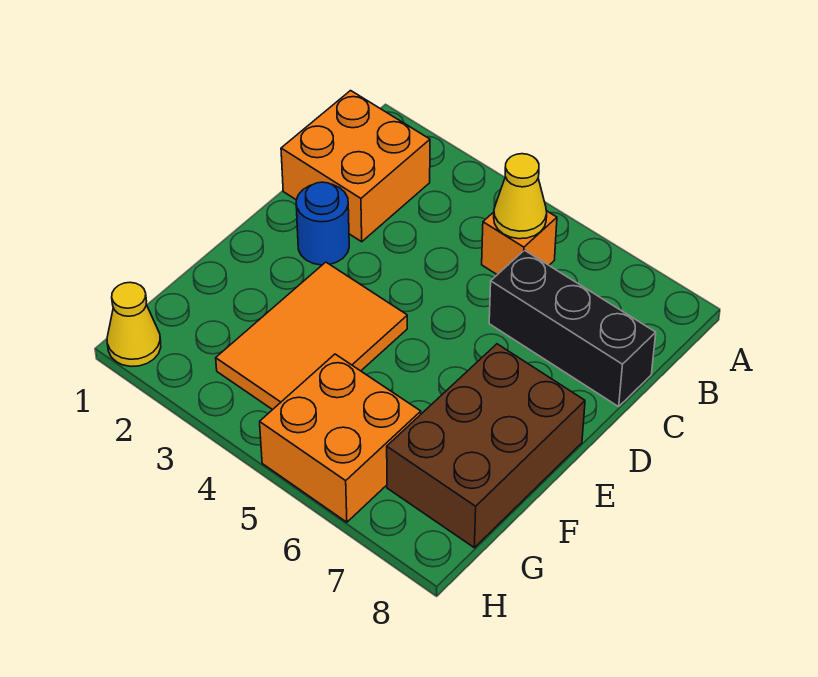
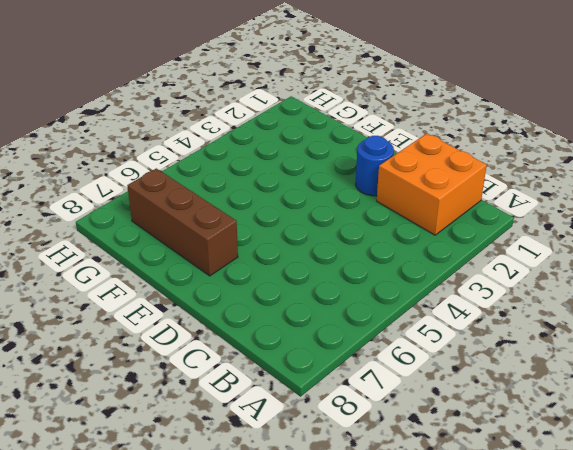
brown 1x3 brick [127,168,238,276] -> brown 2x3 brick [387,344,585,548]
none -> orange 1x1 brick [482,211,557,275]
none -> black 1x3 brick [489,250,656,407]

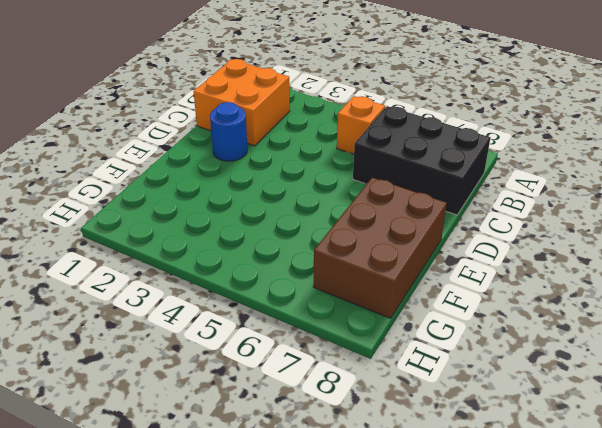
black 2x3 brick [353,106,490,215] -> black 1x3 brick [489,250,656,407]
none -> orange 2x3 tile [216,262,407,410]
none -> orange 2x2 brick [260,354,421,522]

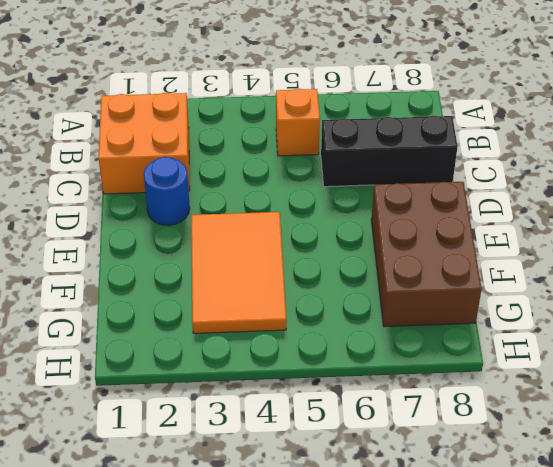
none -> orange 2x2 brick [260,354,421,522]
none -> yellow 1x1 cone [107,282,161,366]

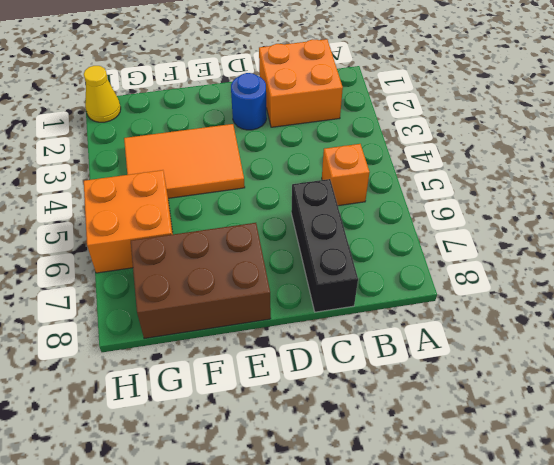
none -> yellow 1x1 cone [494,154,547,239]

